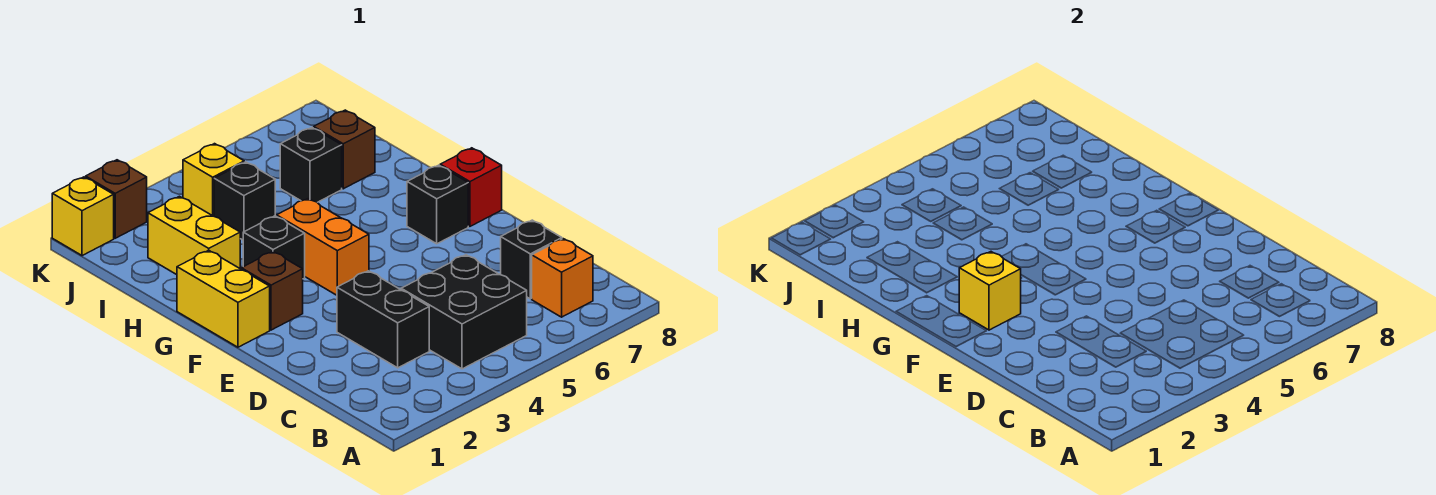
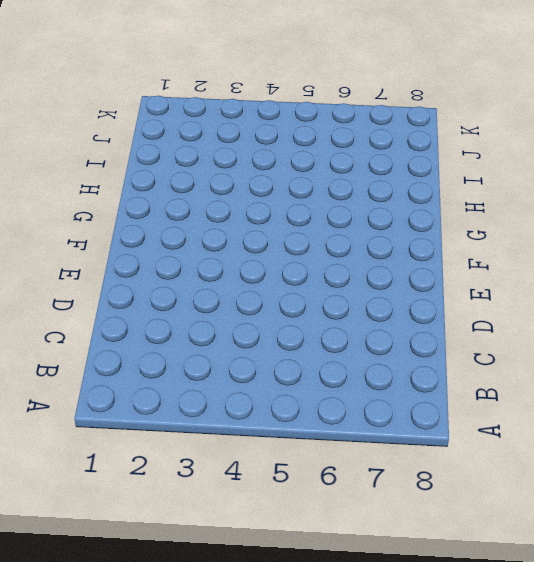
none -> black 2x2 brick [401,255,527,369]
none -> orange 1x1 brick [532,239,593,317]
none -> black 1x2 brick [337,271,429,368]

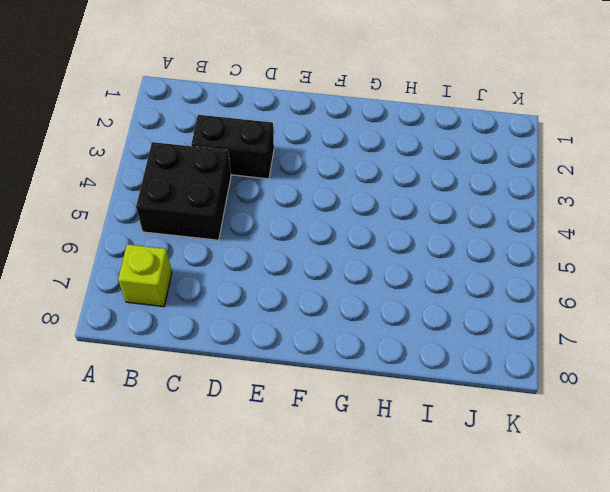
lime 1x1 brick [118,244,172,307] -> orange 1x1 brick [532,239,593,317]
none -> black 1x1 brick [501,220,562,299]
none -> yellow 1x2 brick [177,250,270,347]
none -> brown 1x1 brick [241,252,303,330]

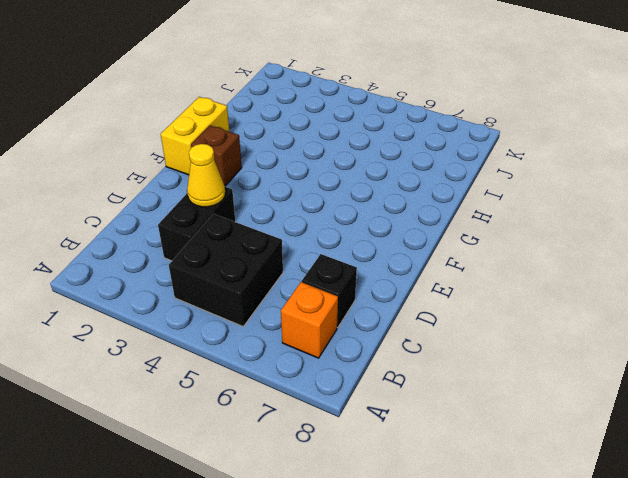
yellow 1x1 cone [187,144,225,207] -> none
none -> orange 1x2 brick [277,199,369,295]
none -> black 1x1 brick [407,165,468,244]
none -> red 1x1 brick [440,148,502,226]

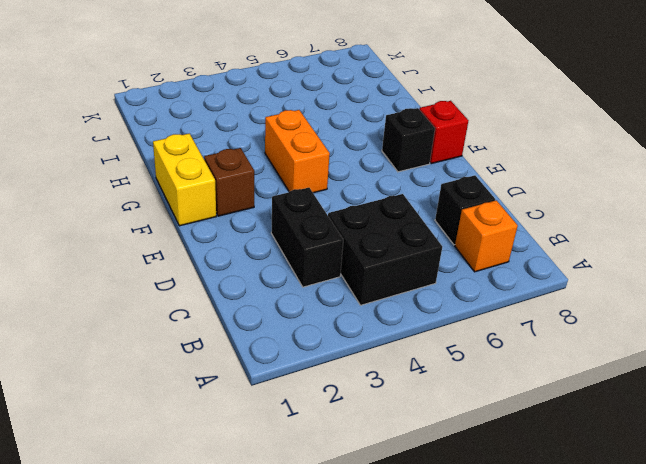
none -> black 1x1 brick [243,216,305,279]
none -> yellow 1x2 brick [148,196,240,275]
none -> black 1x1 brick [214,162,275,240]

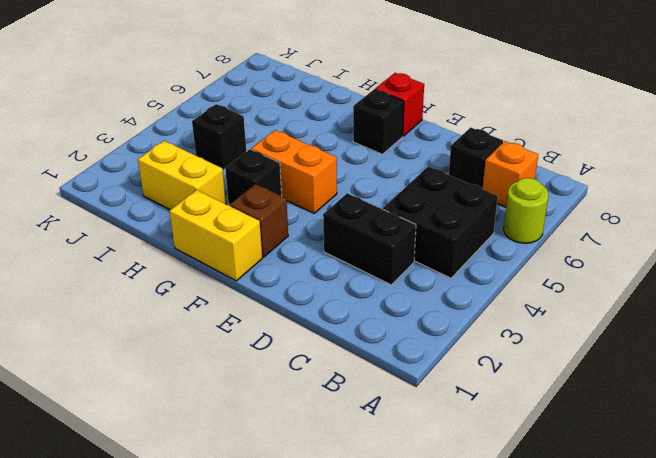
lime 1x1 round brick [504,178,548,243] -> none
none -> black 1x1 brick [280,128,342,202]
none -> brown 1x1 brick [314,110,375,189]
none -> yellow 1x1 brick [183,144,244,216]

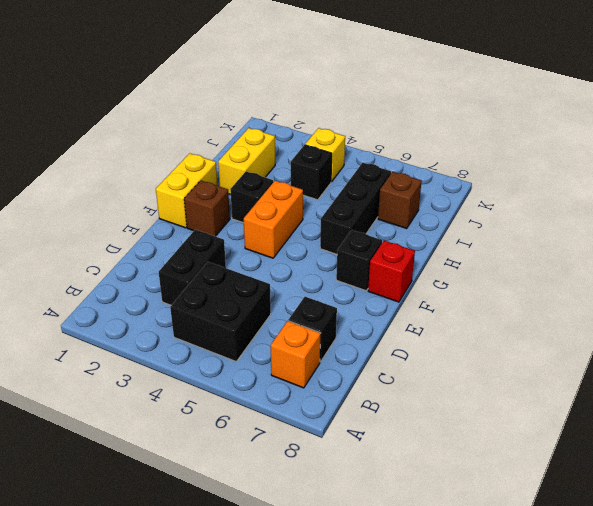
black 1x3 brick [320,163,391,254] -> black 1x1 brick [280,128,342,202]
none -> yellow 1x1 brick [52,177,114,256]
none -> brown 1x1 brick [86,160,147,238]
none -> yellow 1x1 brick [959,252,1021,330]

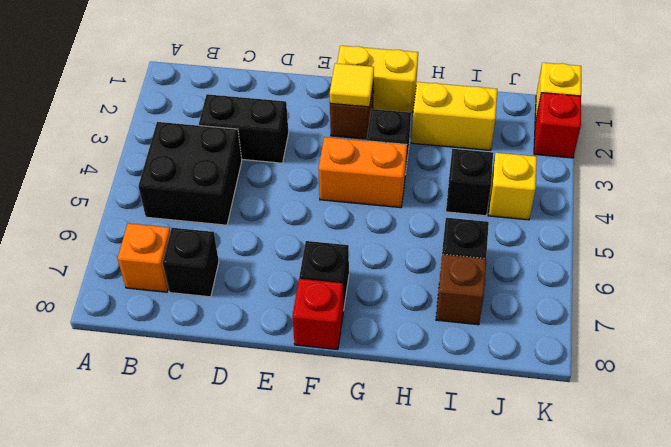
yellow 1x1 tile [330,63,374,107] -> yellow 1x1 brick [959,252,1021,330]
red 1x1 brick [534,93,581,158] -> brown 1x1 brick [86,160,147,238]

